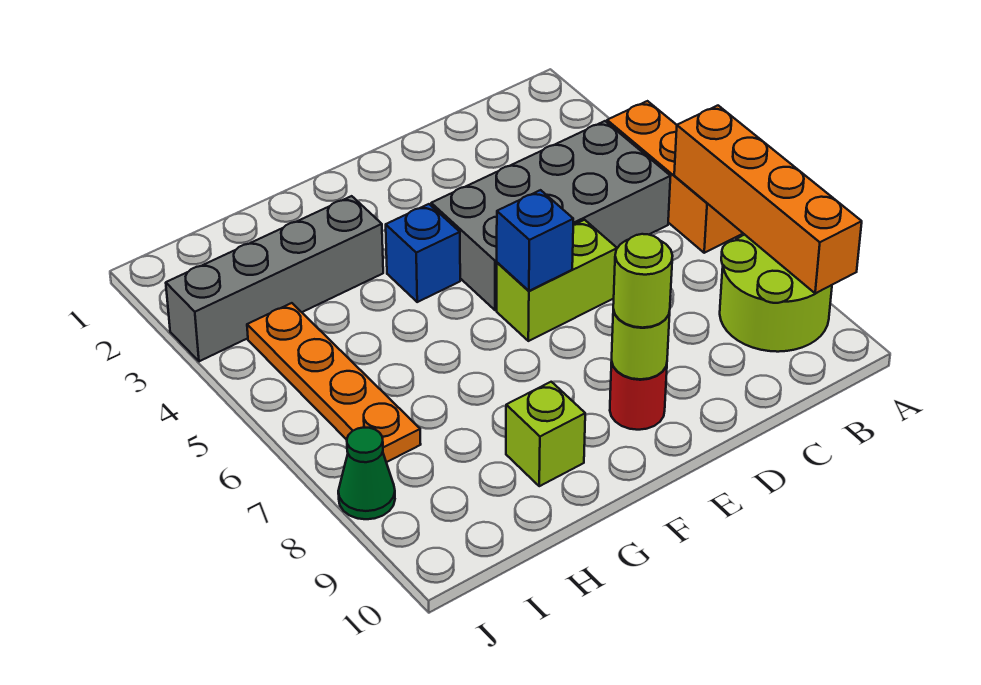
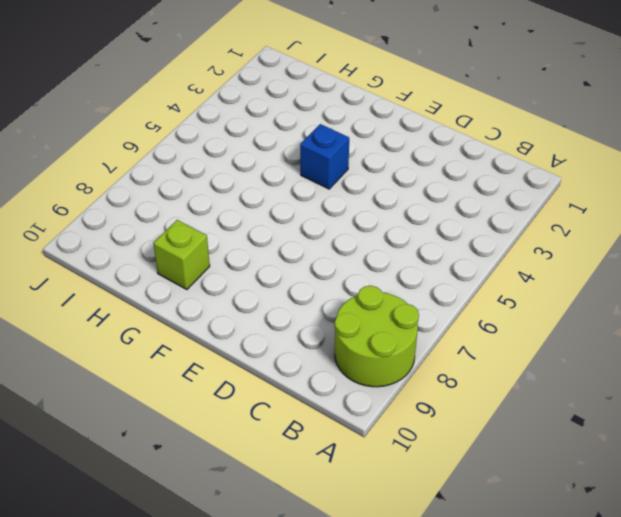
none -> orange 1x3 brick [607,101,743,253]
none -> grey 2x4 brick [431,121,671,310]
none -> lime 1x2 brick [497,220,617,341]

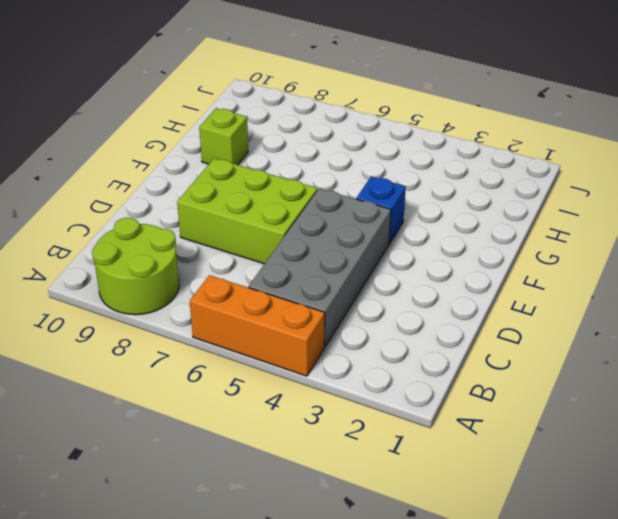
lime 2x3 brick [177,158,317,264] -> lime 1x2 brick [497,220,617,341]
none -> red 1x1 round brick [610,362,667,430]
none -> grey 1x4 brick [166,196,383,361]
none -> orange 1x4 plate [247,303,421,462]

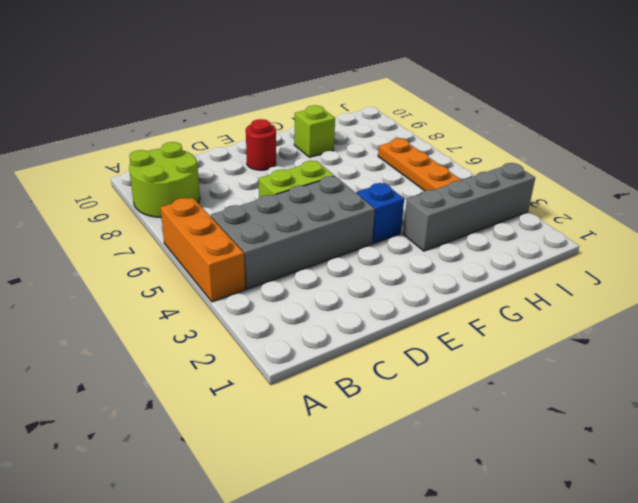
none -> green 1x1 cone [338,428,395,519]
none -> orange 1x4 brick [674,106,862,293]
none -> blue 1x1 brick [497,190,573,291]

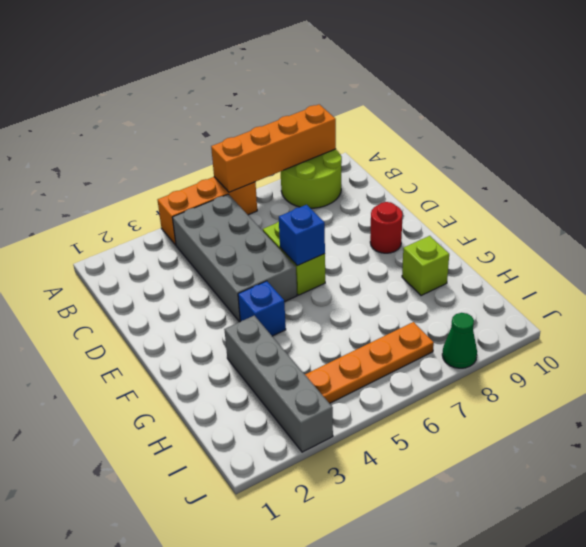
none -> lime 1x1 round brick [612,310,670,379]
none -> lime 1x1 round brick [613,234,673,328]

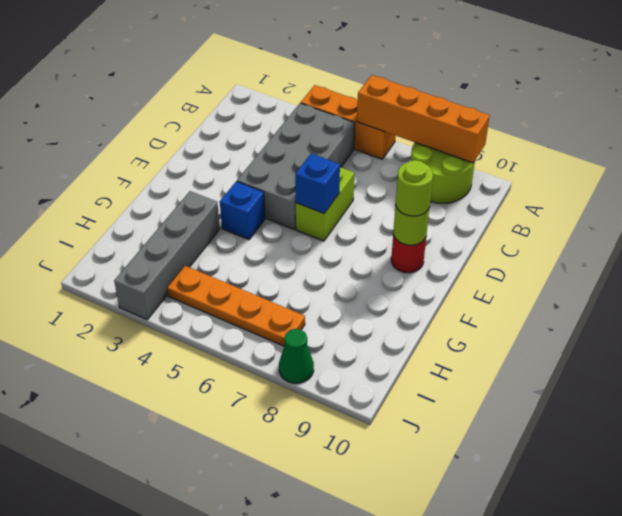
none -> lime 1x1 brick [506,382,585,486]

